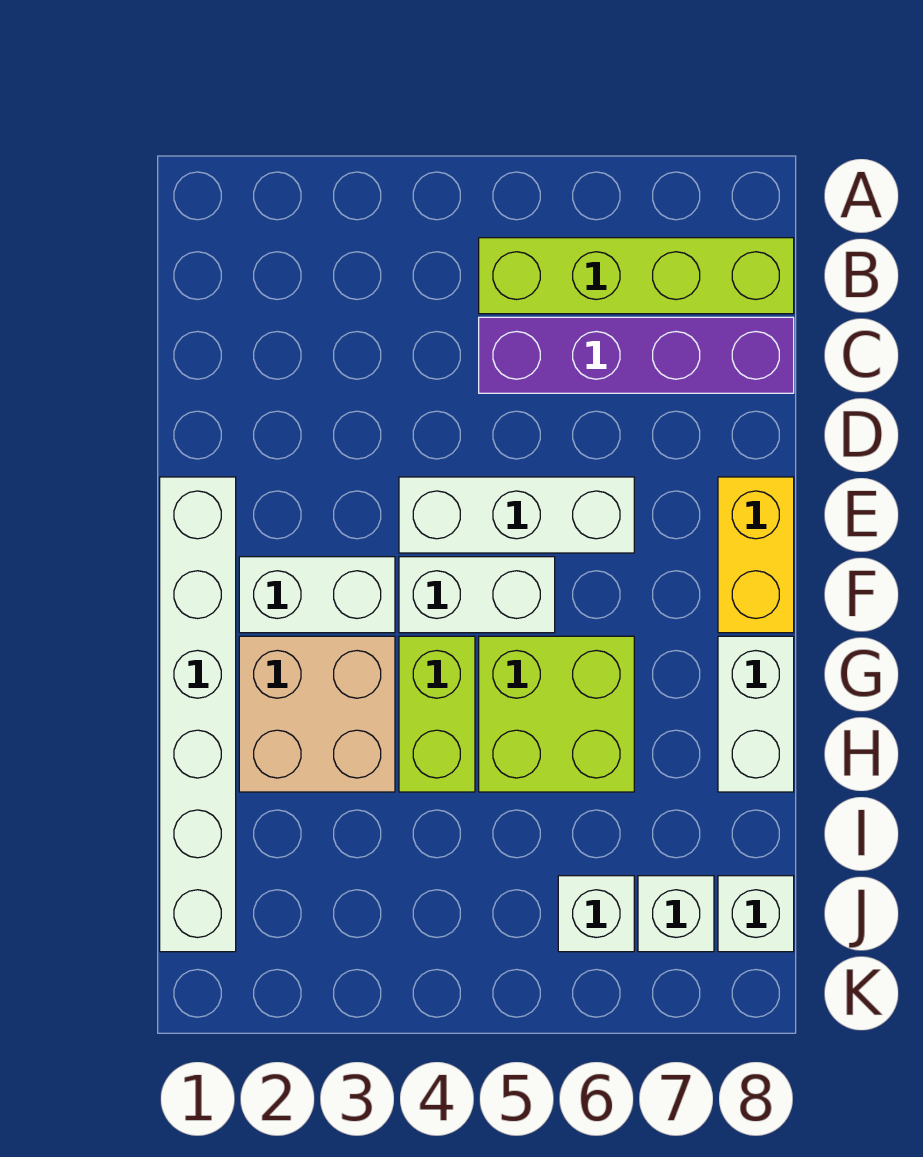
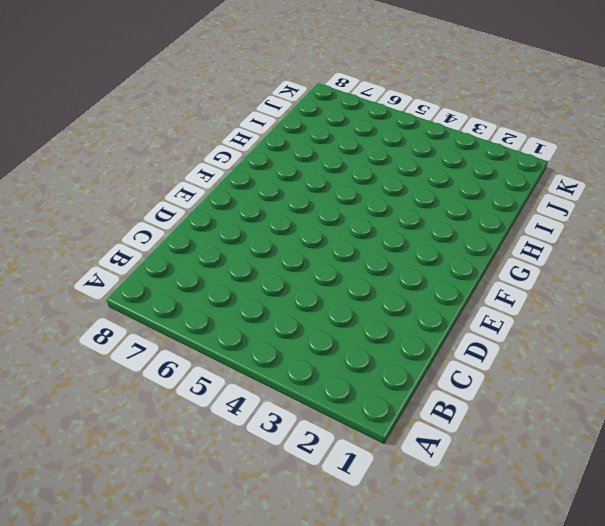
none -> lime 1x4 brick [479,238,794,314]
none -> purple 1x4 brick [479,317,794,393]
none -> white 1x6 brick [160,477,236,952]

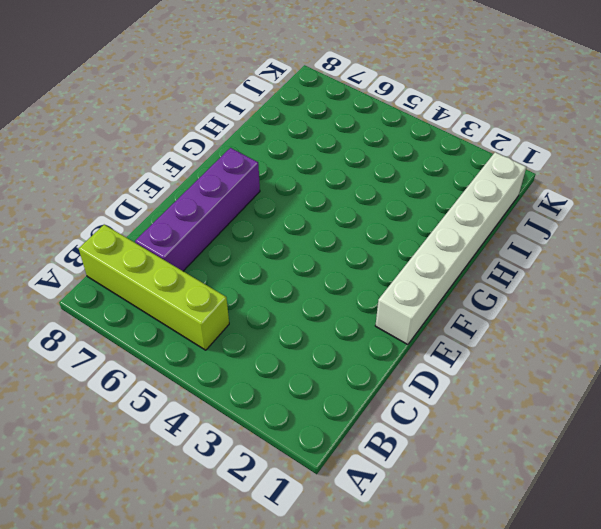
purple 1x4 brick [135,148,260,271] -> purple 1x4 brick turned to [479,317,794,393]
none -> white 1x3 brick [399,477,634,553]
none -> yellow 1x2 brick [718,477,794,633]
none -> white 1x2 brick [239,557,395,633]

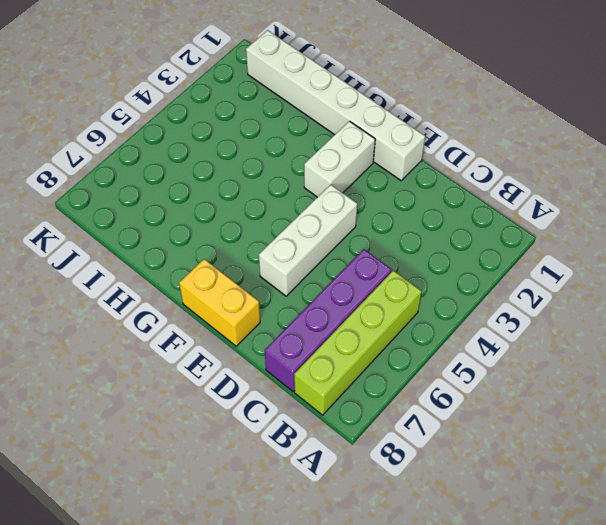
none -> white 1x2 brick [399,557,555,633]
none -> tan 2x2 brick [239,636,395,792]
none -> lime 1x2 brick [399,636,475,792]

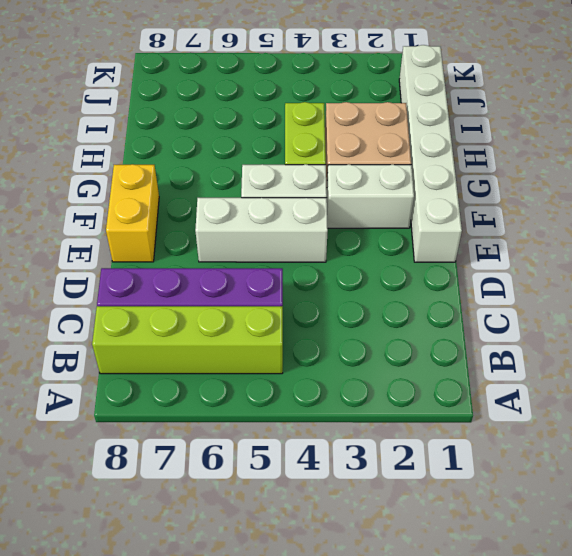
none -> lime 2x2 brick [479,636,634,792]
none -> white 1x2 brick [718,636,794,792]
none -> white 1x1 brick [558,876,634,952]

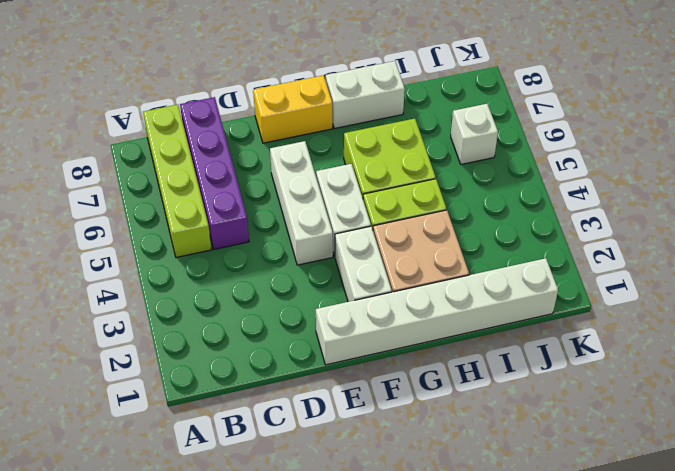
none -> white 1x1 brick [638,876,714,952]
none -> white 1x1 brick [718,876,794,952]

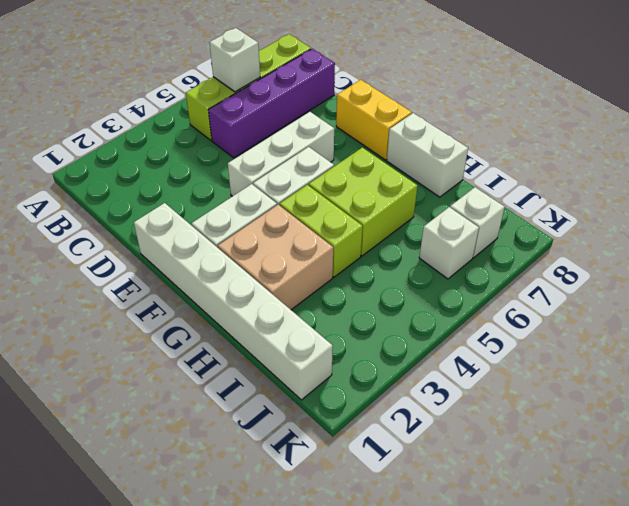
white 1x1 brick [209,28,260,92] -> white 1x1 brick moved to [718,876,794,952]

